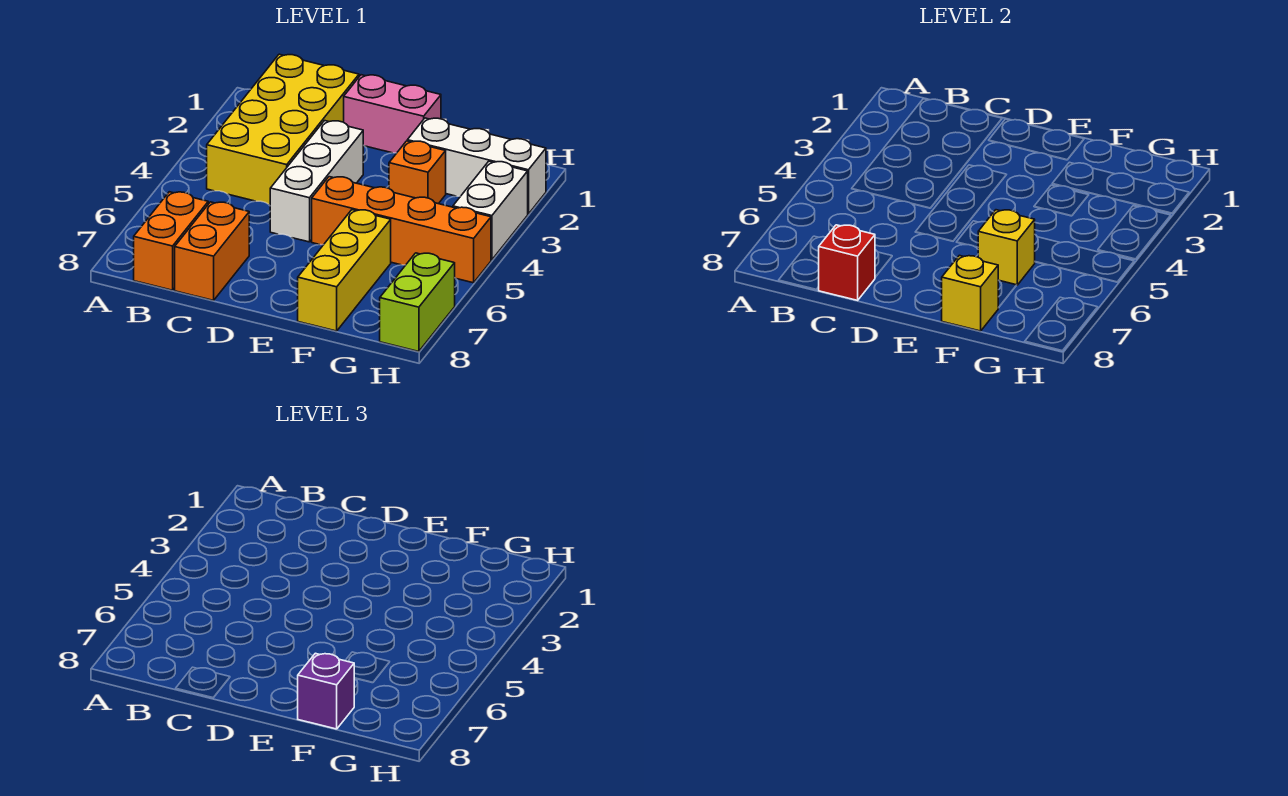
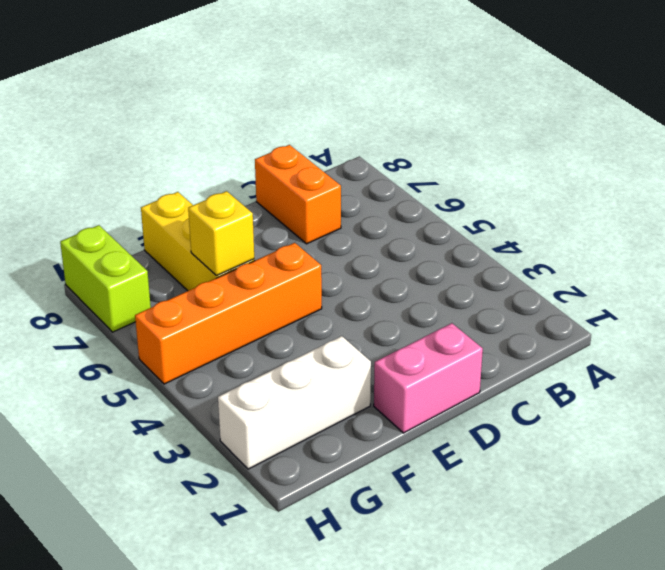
none -> yellow 2x4 brick [207,54,359,205]
none -> orange 1x2 brick [134,192,208,290]
none -> white 1x3 brick [270,121,363,242]

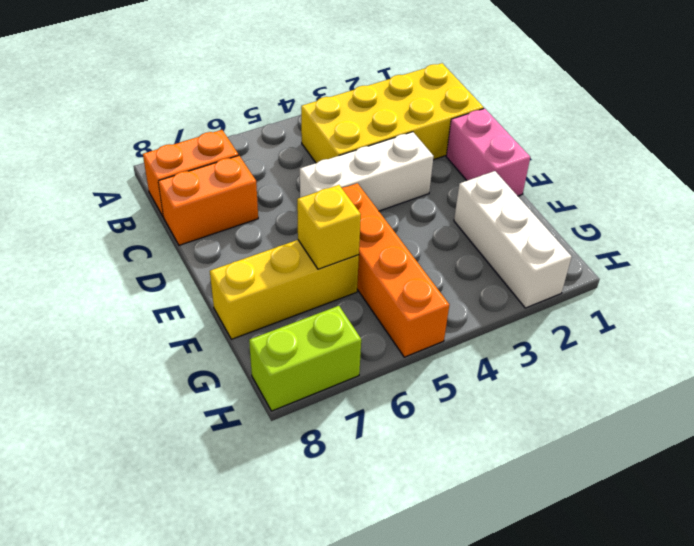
none -> orange 1x1 brick [389,141,446,204]
none -> white 1x2 brick [453,161,528,260]
none -> red 1x1 brick [819,225,875,300]

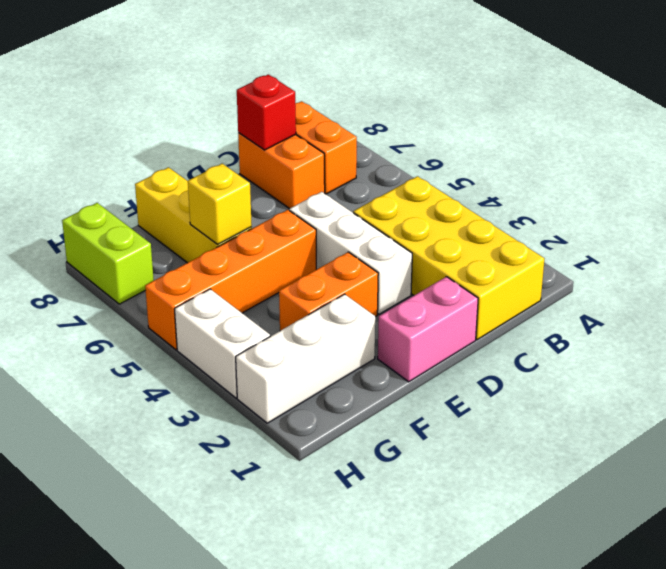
orange 1x2 brick [279,252,378,331] -> orange 1x1 brick [389,141,446,204]
none -> yellow 1x1 brick [942,255,998,331]
none -> purple 1x1 brick [298,653,354,729]

